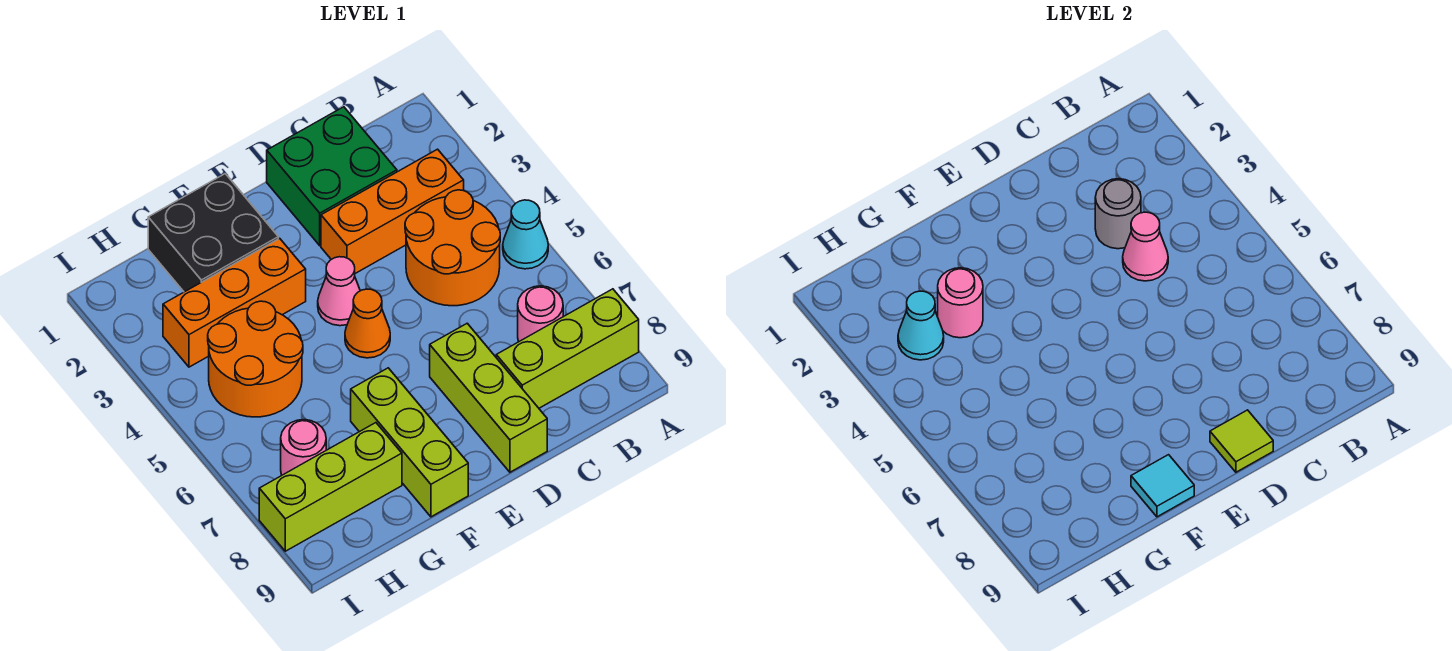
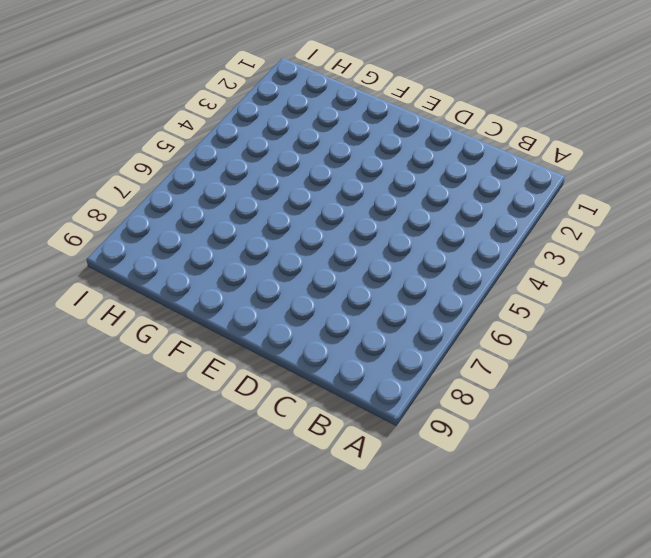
none -> cyan 1x1 cone [503,200,548,269]
none -> lime 1x3 brick [496,289,639,408]
none -> orange 1x3 brick [321,149,464,273]

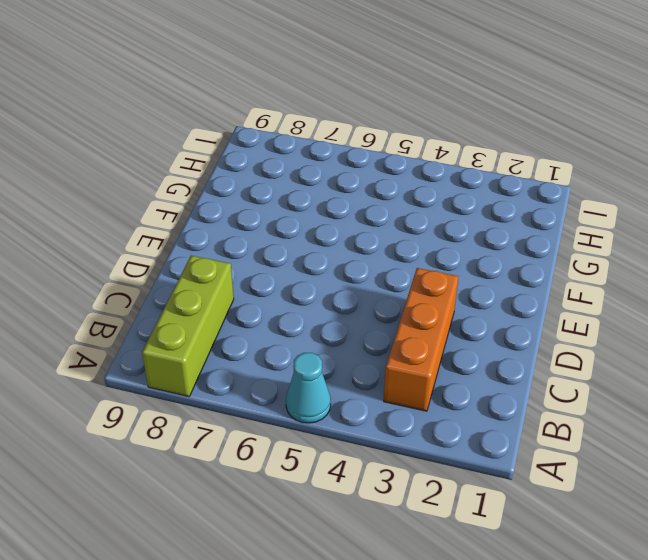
none -> orange 2x2 round brick [405,190,500,306]
none -> pink 1x1 round brick [518,286,563,342]
none -> green 2x2 brick [267,107,397,246]

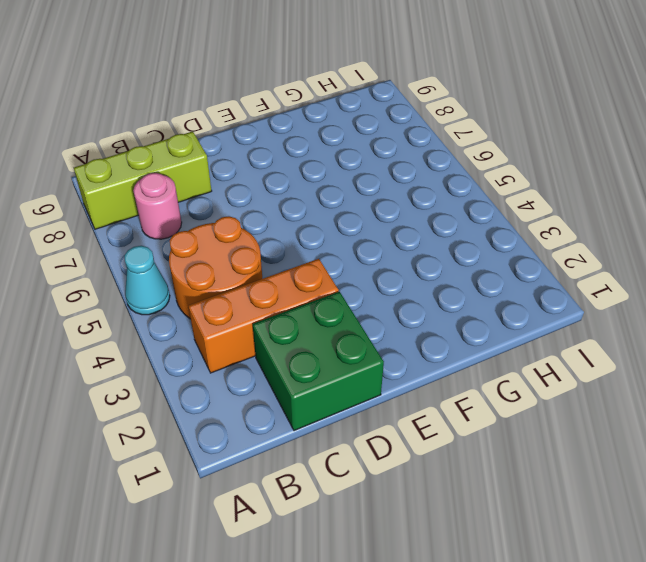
none -> lime 1x3 brick [430,323,547,472]
none -> pink 1x1 cone [318,257,360,326]
none -> orange 1x1 cone [345,289,390,358]

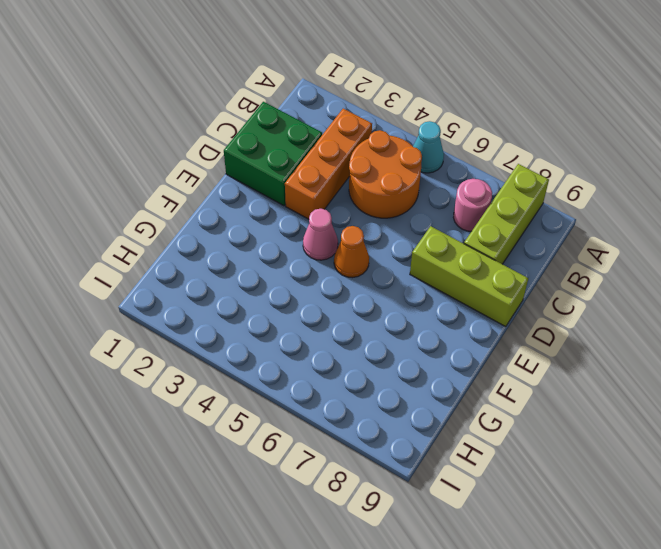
none -> black 2x2 brick [148,174,278,292]
none -> orange 1x3 brick [163,238,306,367]
none -> lime 1x3 brick [351,368,468,517]

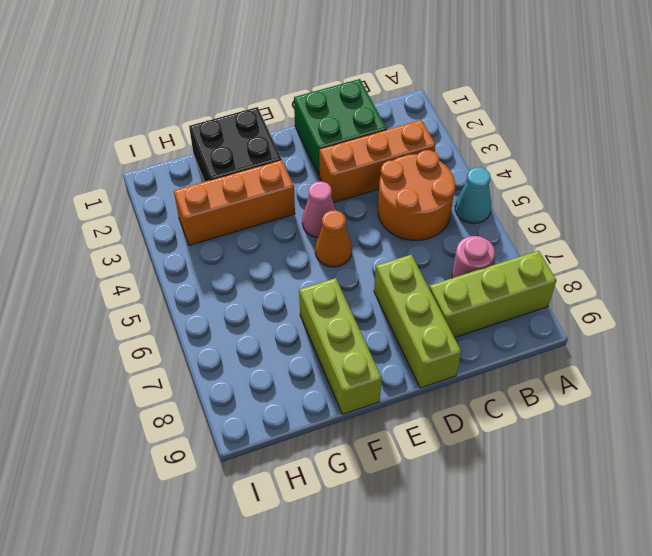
none -> orange 2x2 round brick [208,301,303,417]
none -> lime 1x3 brick [259,423,402,551]
none -> pink 1x1 round brick [281,420,326,475]

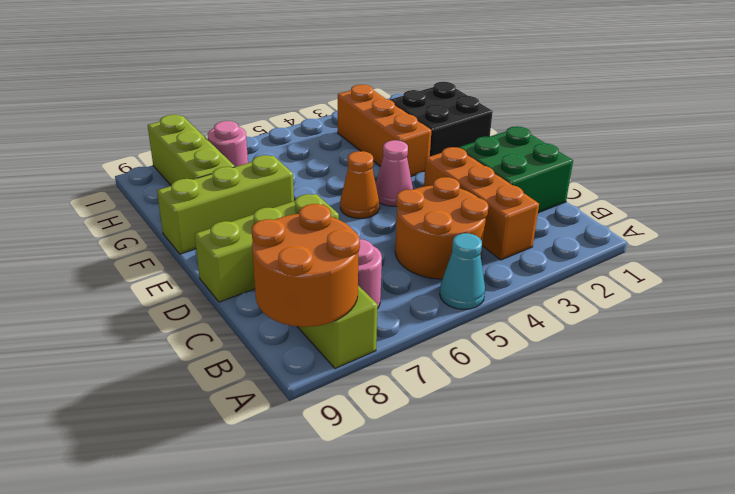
orange 2x2 round brick [252,204,360,327] -> orange 2x2 round brick moved to [208,301,303,417]
none -> grey 1x1 round brick [1095,179,1141,249]
none -> pink 1x1 cone [1123,212,1168,281]
none -> lime 1x1 tile [1210,410,1273,472]

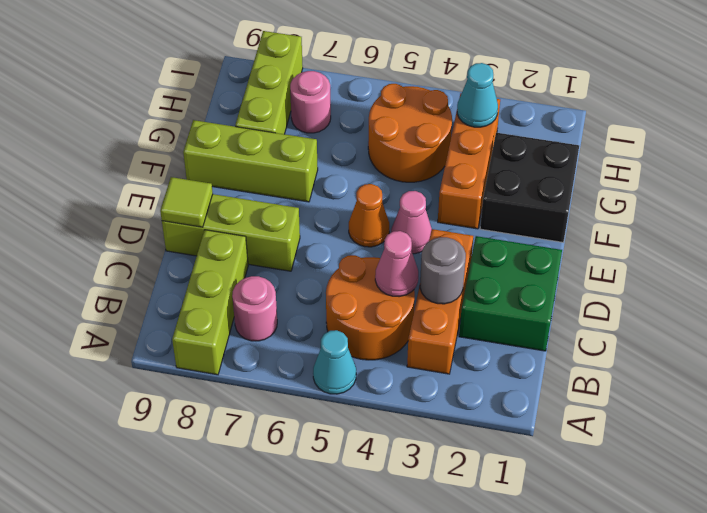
none -> cyan 1x1 tile [1131,455,1194,517]
none -> pink 1x1 round brick [938,268,983,338]

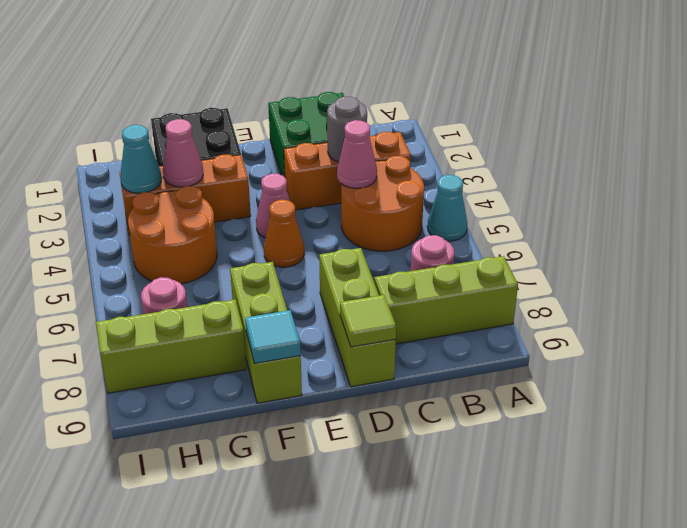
pink 1x1 cone [163,119,203,187] -> pink 1x1 round brick [938,268,983,338]

